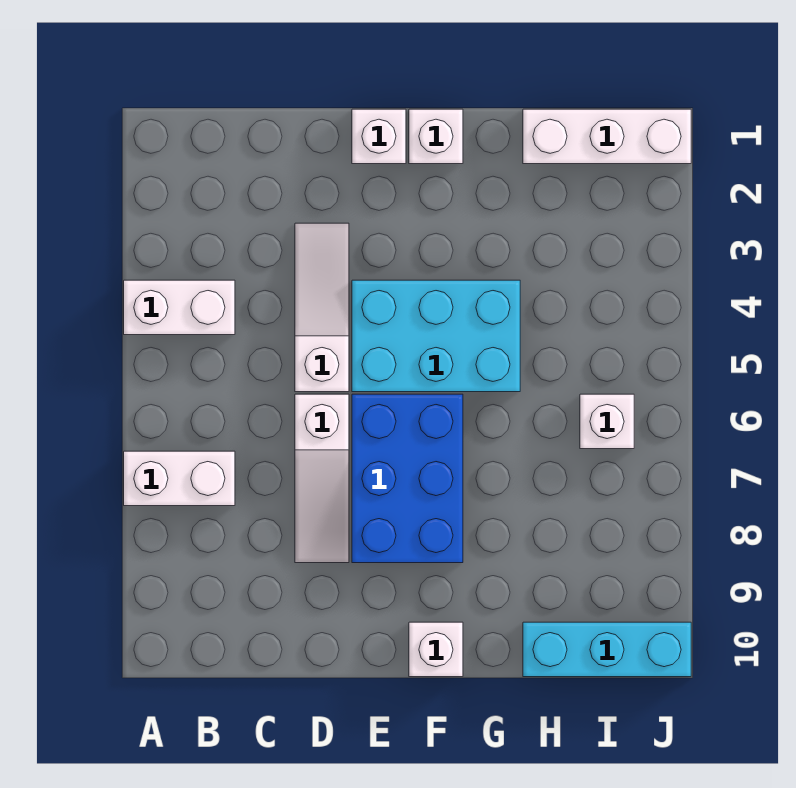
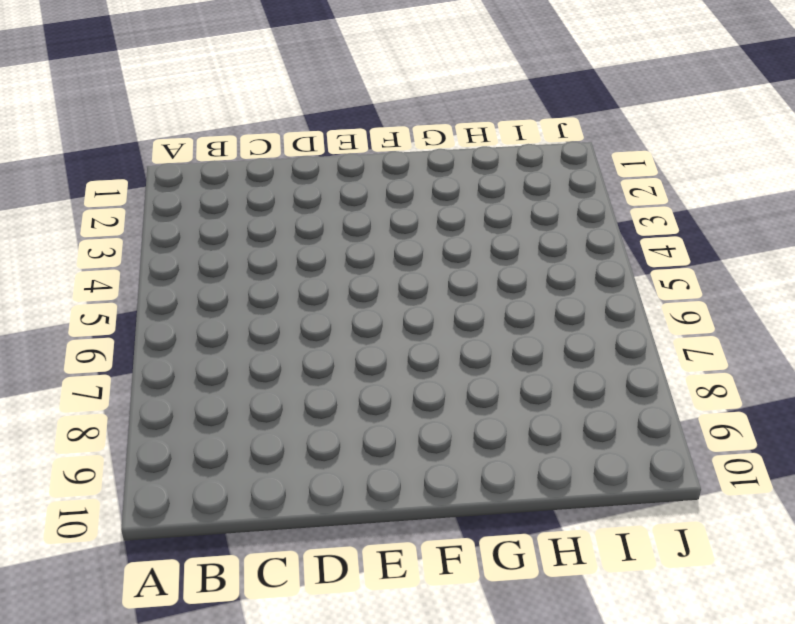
none -> white 1x2 brick [124,280,235,335]
none -> white 1x2 brick [124,451,235,506]
none -> white 1x3 slope [295,223,349,392]

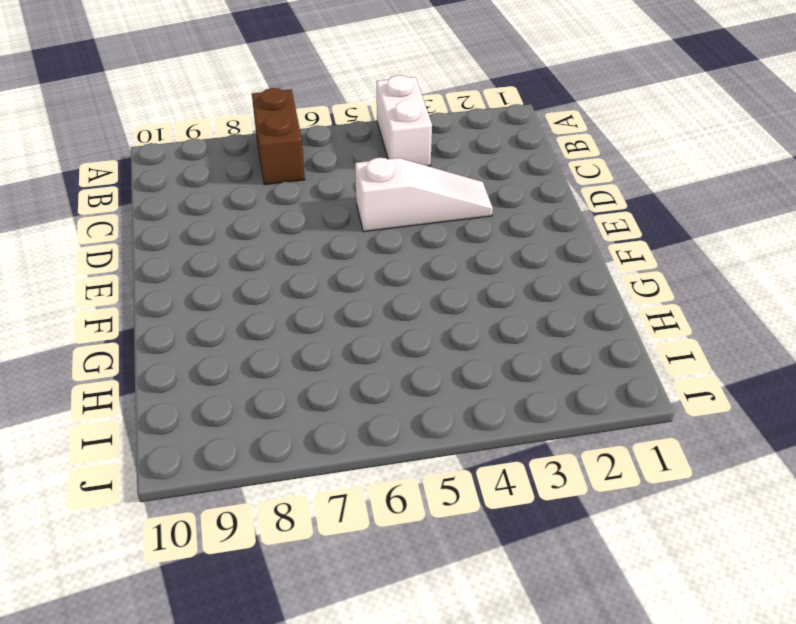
brown 1x2 brick [252,88,305,185] -> white 1x2 brick [124,451,235,506]
none -> white 1x3 slope [295,394,349,563]
none -> white 1x1 brick [352,109,406,164]
none -> cyan 2x3 brick [352,280,520,392]

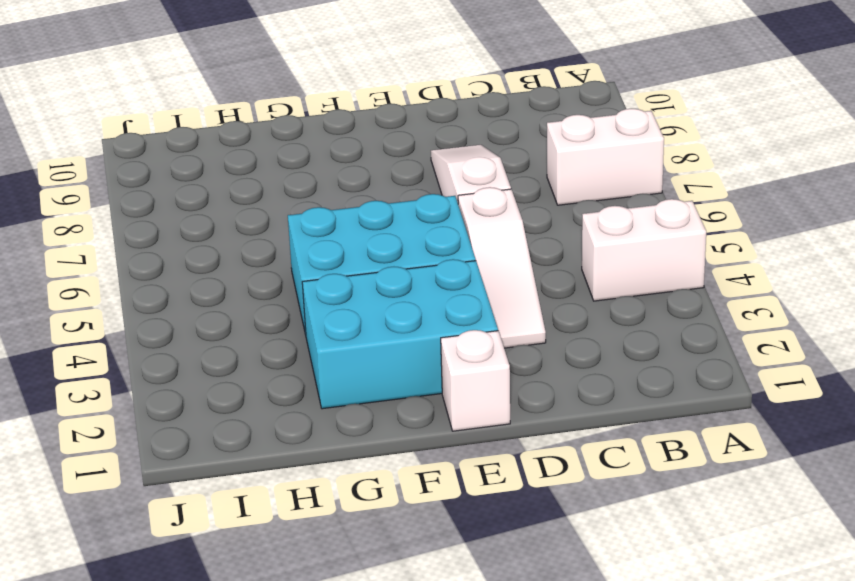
cyan 2x3 brick [302,259,498,409] -> none
none -> blue 2x3 brick [352,394,463,563]
none -> white 1x1 brick [409,109,463,164]
none -> white 1x1 brick [409,622,463,677]

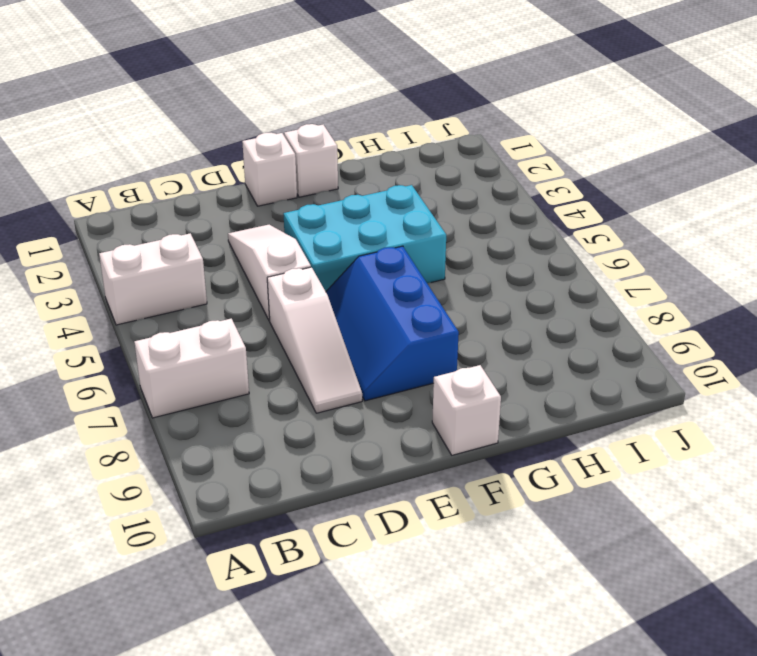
blue 2x3 slope [326,246,459,401] -> blue 2x3 brick [352,394,463,563]
none -> white 1x3 brick [523,109,691,164]
none -> cyan 1x3 brick [523,622,691,677]
none -> white 1x1 brick [580,394,634,449]

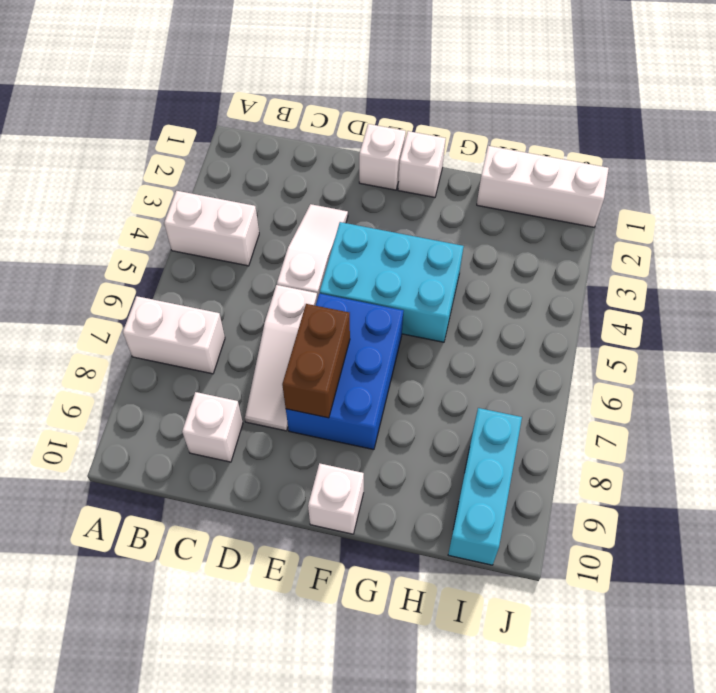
white 1x1 brick [182,392,243,462] -> white 1x1 brick moved to [580,394,634,449]
brown 1x2 brick [282,304,350,418] -> none
cyan 1x3 brick [448,408,522,565] -> cyan 1x3 brick turned to [523,622,691,677]

